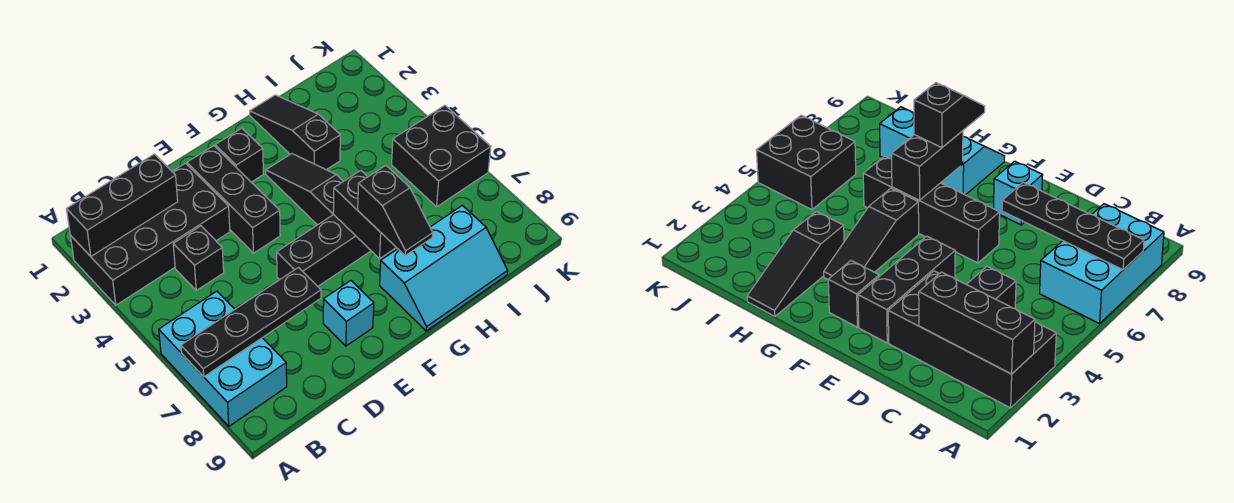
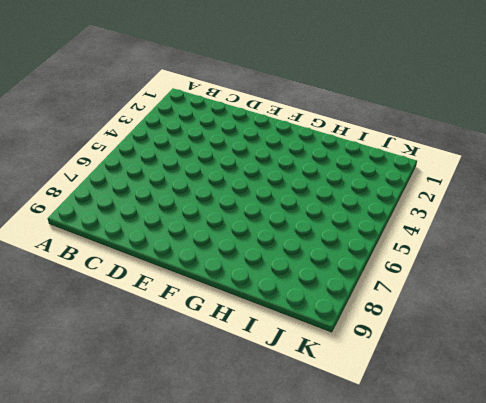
none -> black 2x4 brick [70,163,230,305]
none -> cyan 2x3 brick [159,291,287,426]
none -> black 1x1 brick [173,226,224,290]

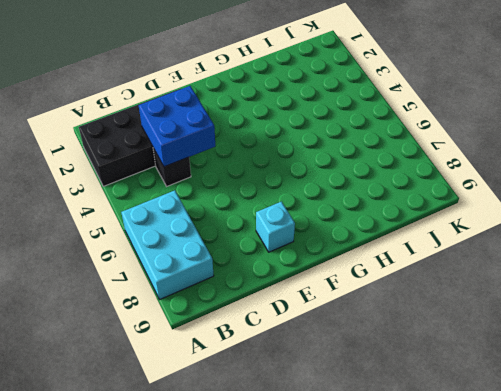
blue 2x2 brick [139,86,215,167] -> none
none -> black 1x3 brick [187,146,280,253]
none -> black 1x4 brick [277,215,371,286]
none -> black 1x1 brick [215,128,263,182]

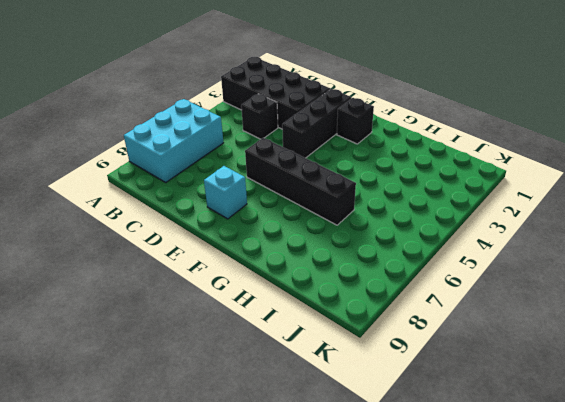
none -> black 1x3 slope [266,154,343,225]
none -> cyan 2x3 slope [380,205,508,331]
none -> black 1x3 slope [250,95,340,170]

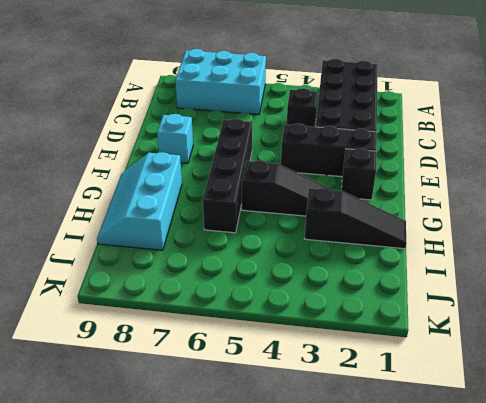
none -> black 2x2 brick [392,105,491,207]
none -> black 1x3 brick [67,154,178,256]
none -> black 1x4 plate [181,268,321,377]

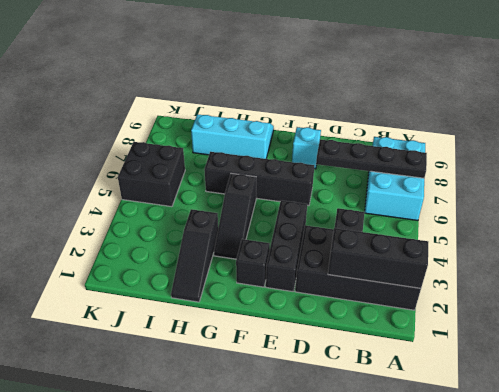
none -> black 1x2 brick [333,170,396,259]
none -> black 1x2 slope [358,165,433,256]

